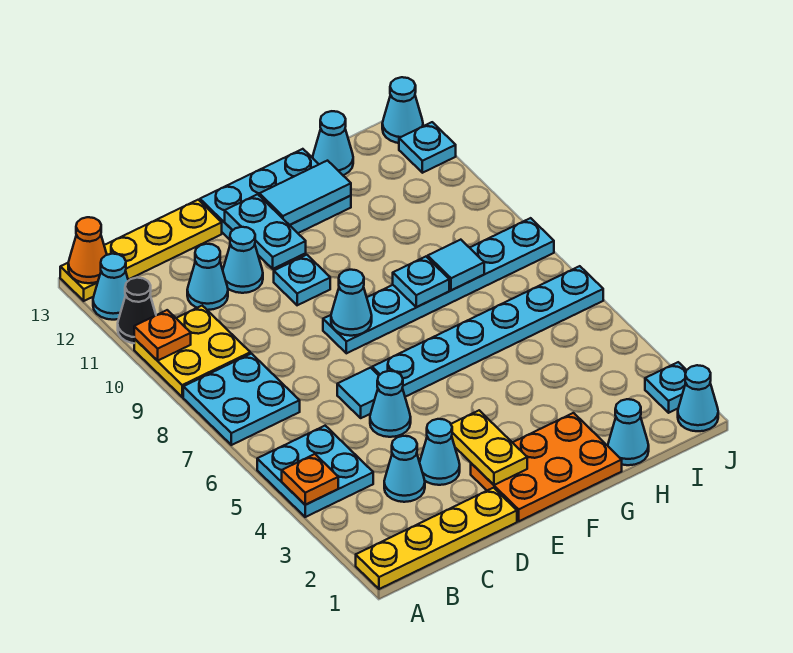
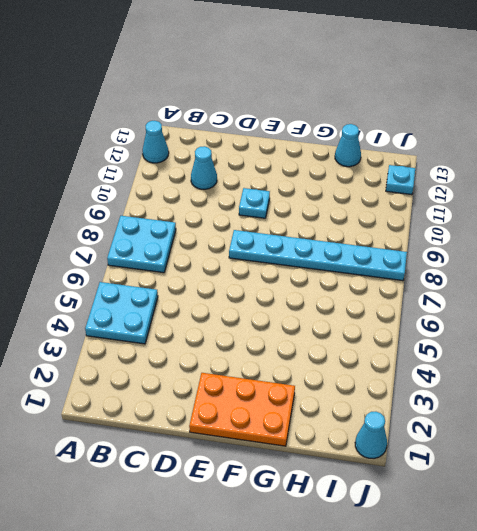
none -> yellow 1x4 plate [356,488,517,589]
none -> yellow 2x2 plate [134,306,250,397]
none -> black 1x1 cone [118,278,156,343]
none -> yellow 1x4 plate [60,200,222,301]

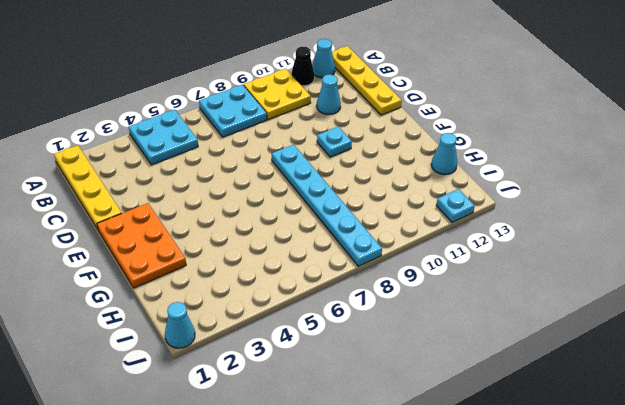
none -> cyan 1x1 cone [384,436,425,502]
none -> cyan 1x1 cone [420,419,460,485]
none -> cyan 1x1 cone [370,371,411,437]
none -> cyan 1x1 tile [337,368,379,418]

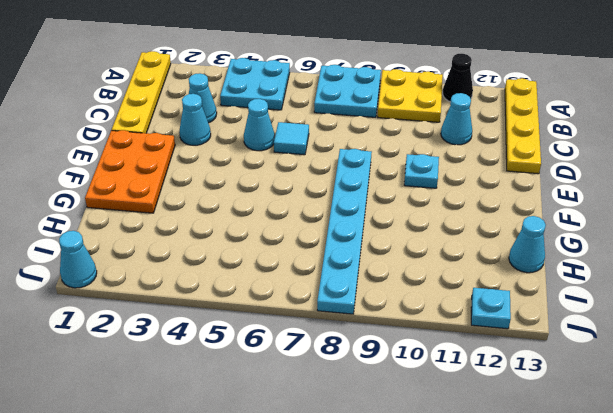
none -> cyan 1x1 cone [93,254,128,320]
none -> cyan 1x1 cone [223,227,263,293]
none -> cyan 1x6 plate [372,266,603,397]
none -> cyan 2x3 plate [200,149,351,240]

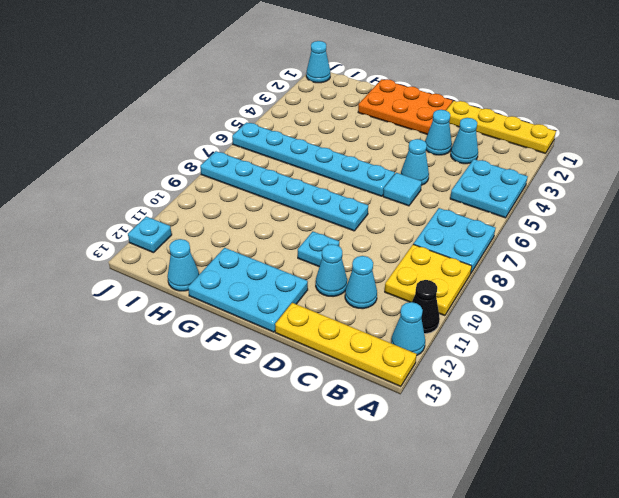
none -> cyan 1x1 cone [608,399,649,465]
none -> cyan 1x1 plate [645,362,686,413]
none -> cyan 1x1 cone [382,77,423,143]
none -> orange 1x1 plate [282,454,338,505]

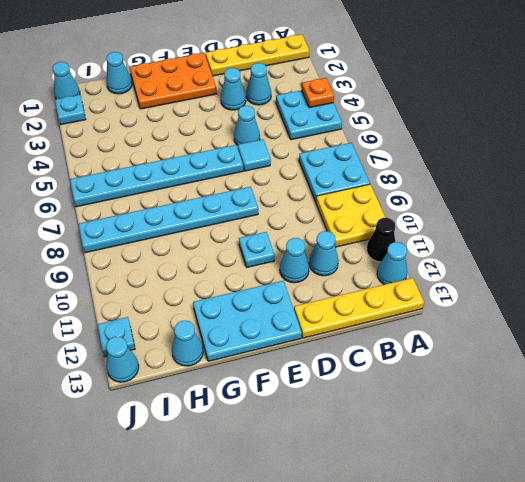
none -> orange 1x1 plate [134,310,191,361]
none -> orange 1x1 cone [68,217,107,283]
none -> yellow 1x2 plate [451,410,527,485]
none -> cyan 1x1 cone [331,270,372,336]

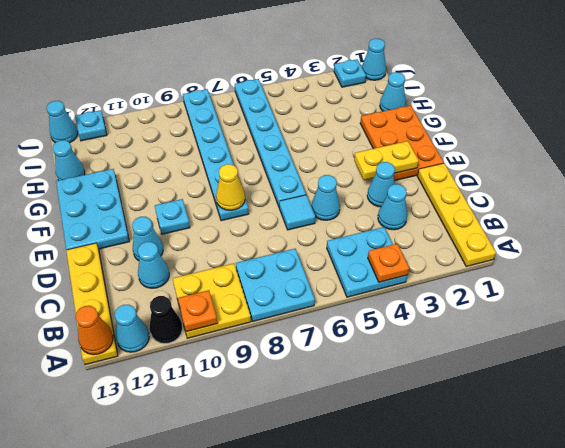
yellow 1x1 cone [216,164,245,210] -> cyan 1x1 cone [331,270,372,336]
none -> cyan 1x2 plate [225,194,306,269]
none -> cyan 1x2 tile [259,161,351,225]
none -> cyan 1x1 plate [393,257,449,307]
none -> cyan 1x1 tile [428,240,484,290]

